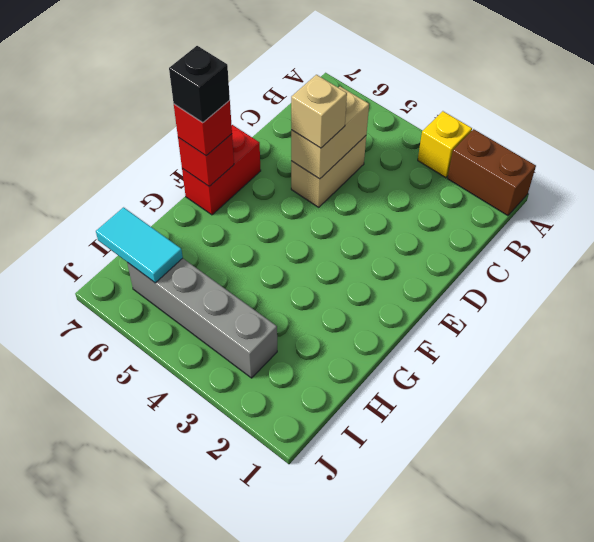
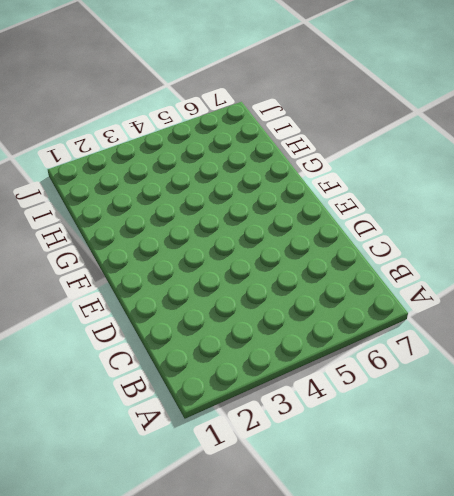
none -> brown 1x2 brick [448,129,536,216]
none -> yellow 1x1 brick [418,111,472,178]

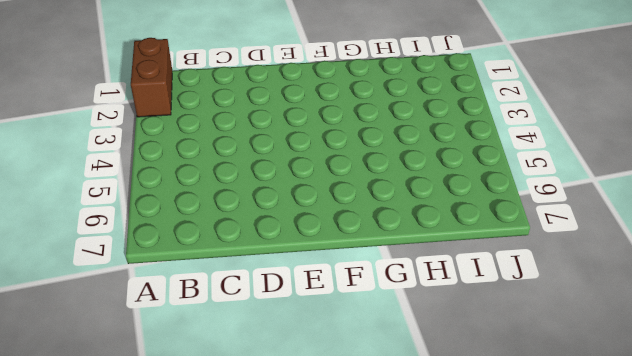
none -> yellow 1x1 brick [418,111,472,178]
none -> tan 1x2 brick [291,136,366,207]

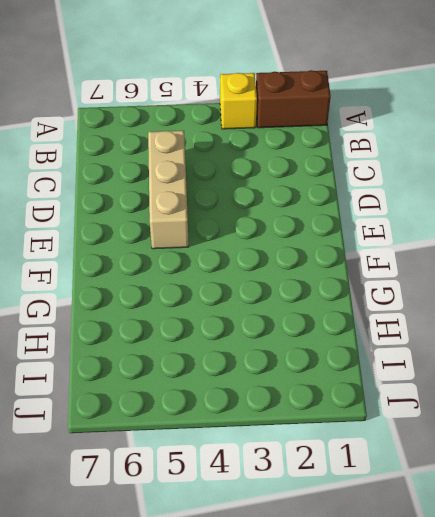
tan 1x3 brick [148,131,189,249] -> tan 1x2 brick [291,136,366,207]
none -> red 1x2 brick [182,125,261,215]
none -> grey 1x4 brick [127,258,277,378]

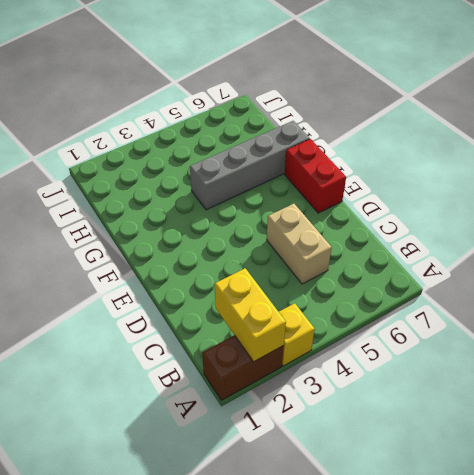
yellow 1x2 brick [215,268,286,362] -> none
grey 1x4 brick [190,121,310,210] -> grey 1x4 brick moved to [127,258,277,378]
none -> tan 1x2 brick [291,87,369,179]
none -> red 1x1 brick [178,134,234,186]

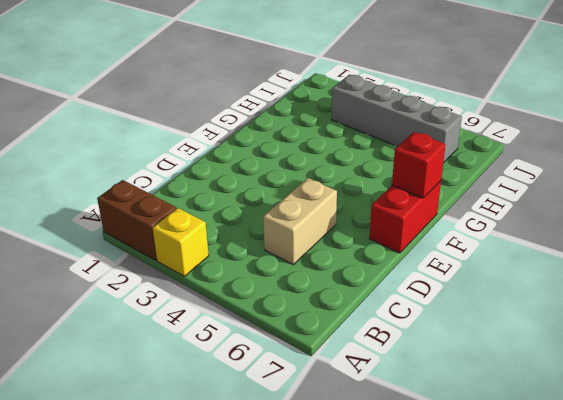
none -> tan 1x2 brick [291,87,369,179]
none -> cyan 1x2 tile [96,207,183,283]

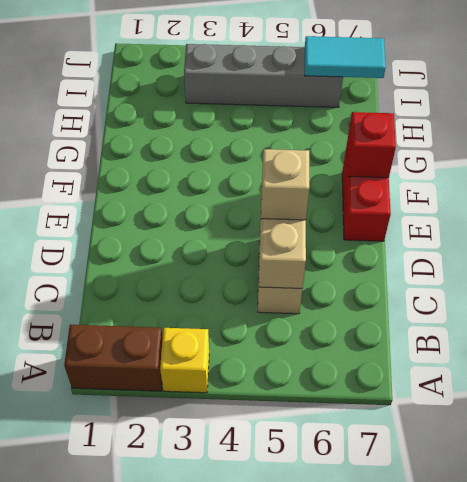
none -> red 1x1 brick [174,100,232,156]
none -> black 1x1 brick [169,46,230,123]

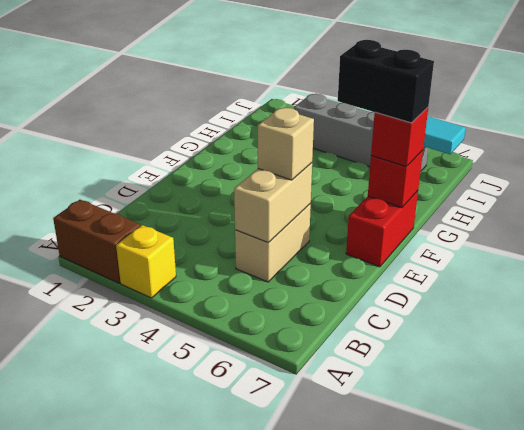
black 1x2 brick [338,40,434,123] -> black 1x1 brick [169,46,230,123]

